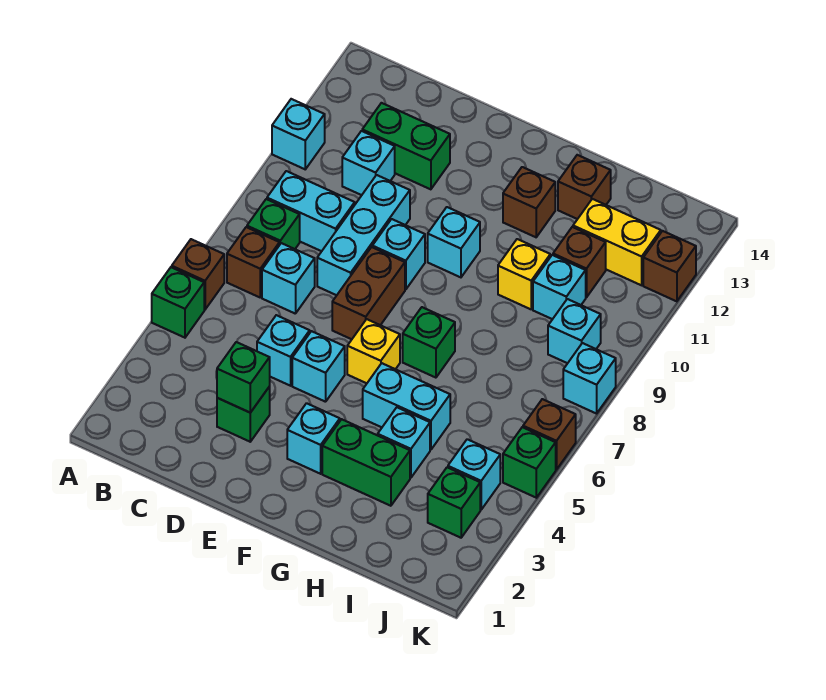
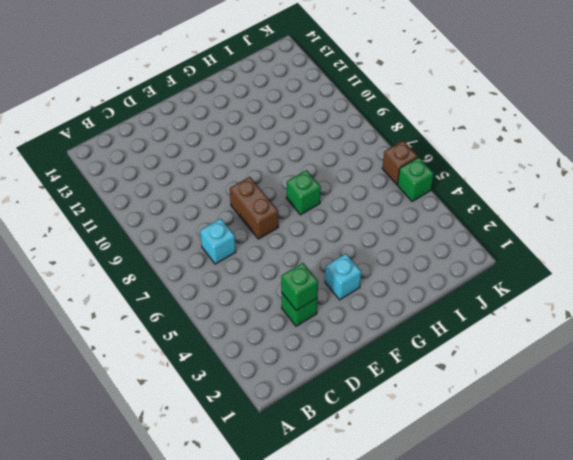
none -> green 1x1 brick [152,267,204,338]
none -> brown 1x1 brick [172,239,224,310]
none -> cyan 1x1 brick [272,99,325,169]
none -> brown 1x1 brick [227,227,279,297]

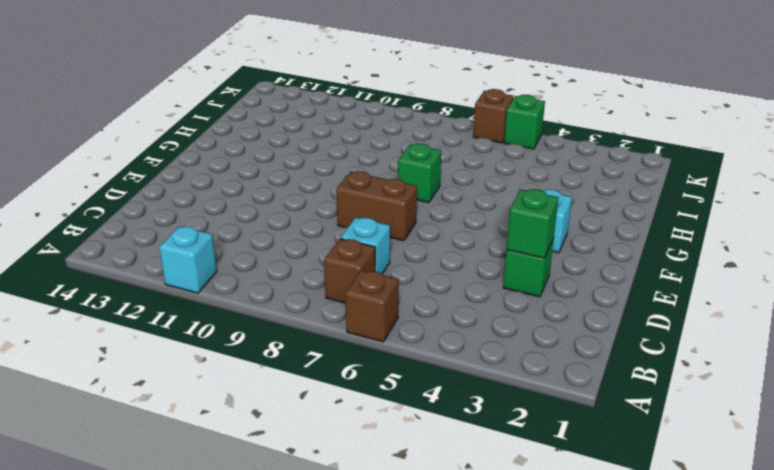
none -> green 1x1 brick [152,267,204,338]
none -> green 1x1 brick [247,199,300,249]
none -> cyan 1x2 brick [267,171,355,251]
none -> cyan 1x1 brick [342,131,395,195]

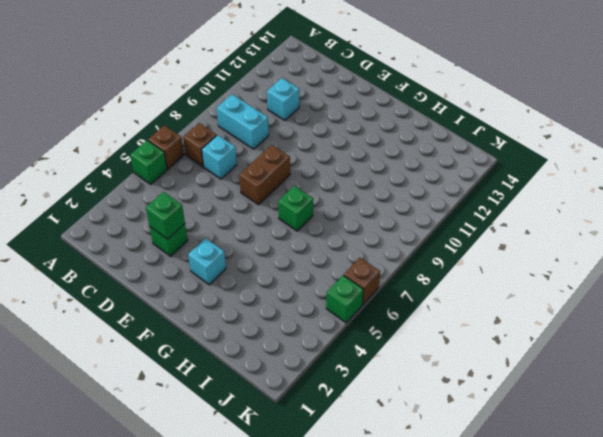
none -> cyan 1x1 brick [272,99,325,169]
none -> green 1x1 brick [247,199,300,249]
none -> green 1x2 brick [362,103,450,189]
none -> cyan 1x1 brick [257,315,310,386]

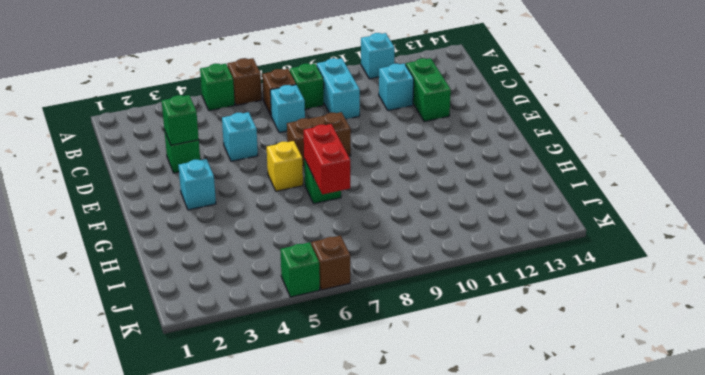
red 1x2 brick [304,124,350,194] -> none
none -> cyan 1x3 brick [317,175,410,295]
none -> cyan 1x1 brick [292,331,345,402]
none -> cyan 1x1 brick [372,219,425,290]
none -> cyan 1x1 brick [428,207,480,277]

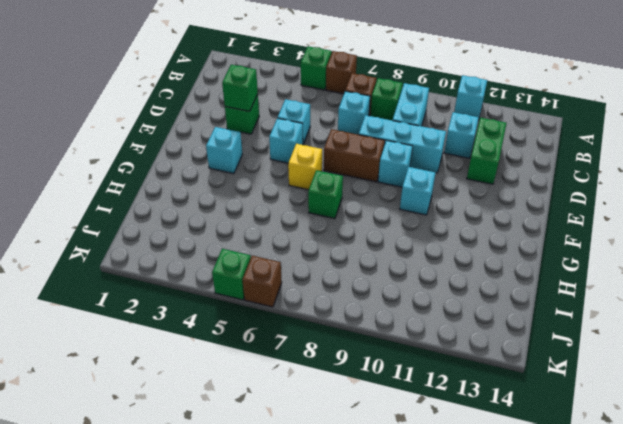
none -> green 1x2 brick [322,419,410,506]
none -> cyan 1x2 brick [363,363,450,450]
none -> brown 1x1 brick [503,167,555,237]
none -> cyan 1x1 brick [378,407,430,478]

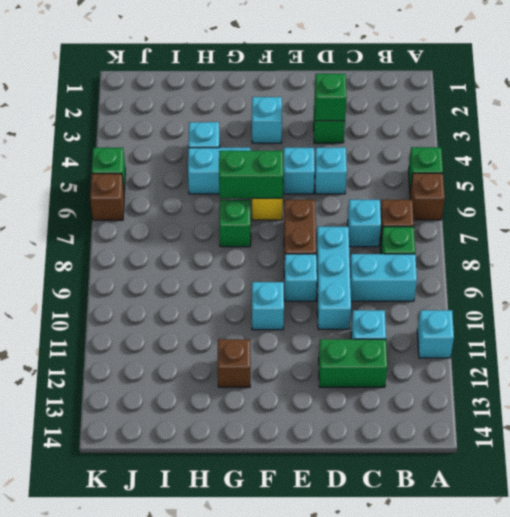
green 1x2 brick [219,151,283,198] -> green 1x2 brick moved to [322,419,410,506]
none -> yellow 1x1 brick [498,239,550,309]
none -> brown 1x1 brick [558,155,611,219]
none -> cyan 1x1 brick [533,255,586,319]
none -> brown 1x1 brick [553,227,606,298]

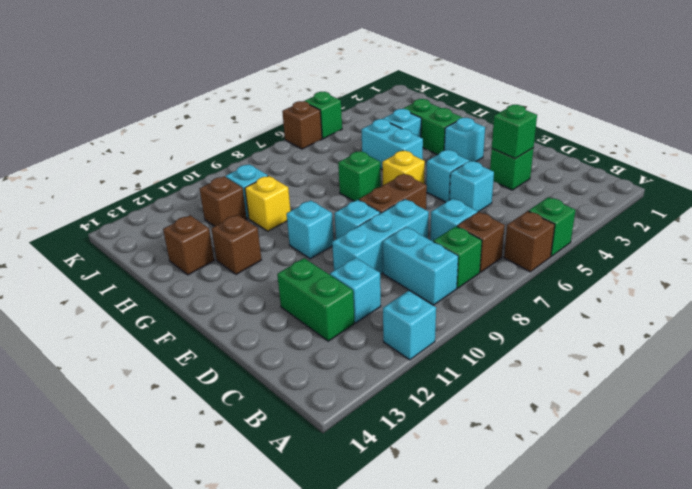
none -> yellow 1x2 brick [573,199,661,285]
none -> green 1x1 brick [428,467,480,538]
none -> cyan 1x1 brick [448,439,500,510]
none -> cyan 1x1 brick [548,299,601,363]

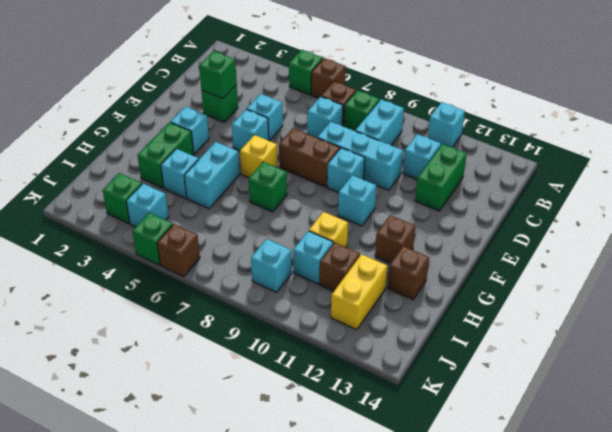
none -> cyan 1x1 brick [563,343,616,414]
none -> brown 1x1 brick [643,231,696,301]

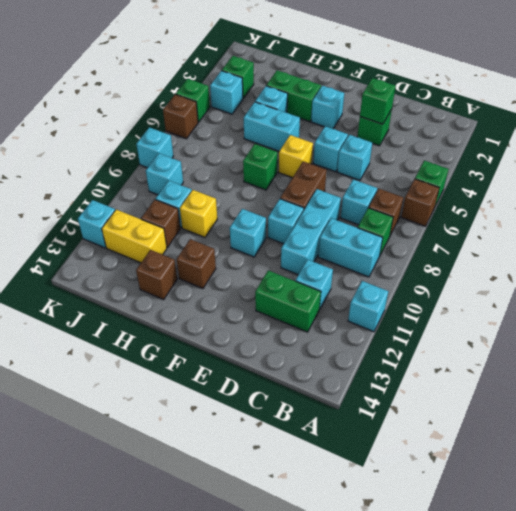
cyan 1x1 brick [78,200,115,248] -> brown 1x1 brick [643,231,696,301]

